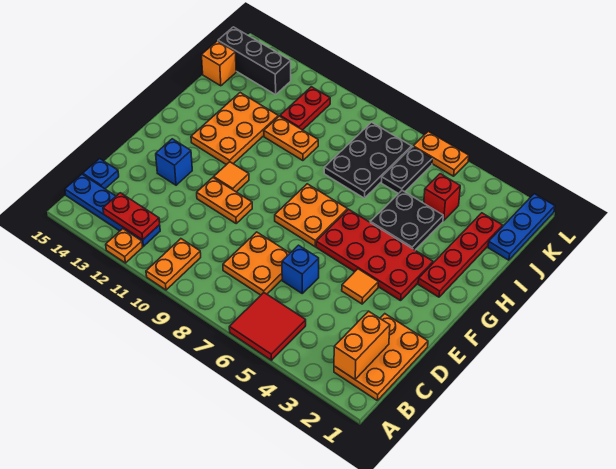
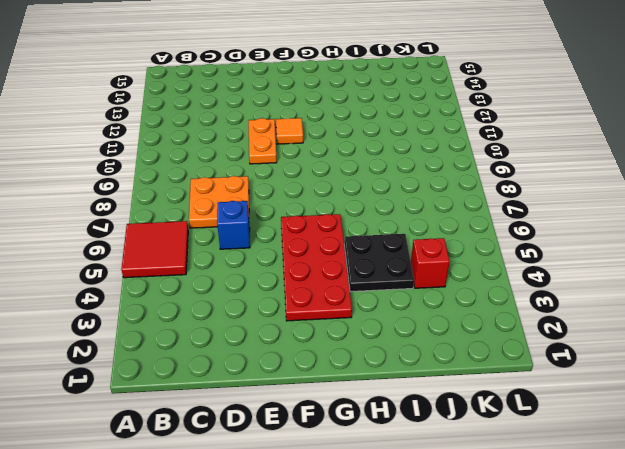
none -> orange 1x2 plate [146,239,201,290]
none -> orange 1x1 plate [106,229,143,263]
none -> orange 2x3 plate [334,314,428,400]

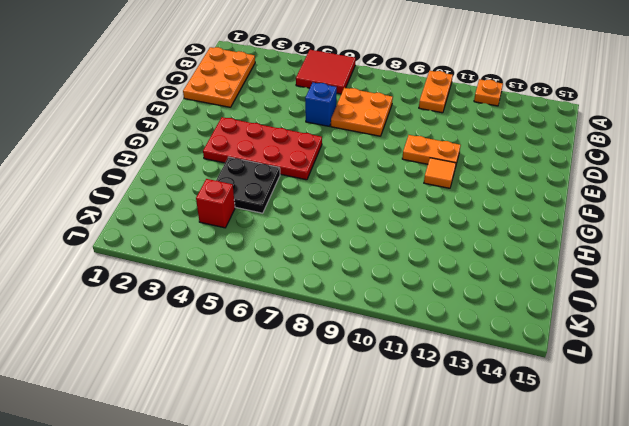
none -> blue 1x4 plate [65,174,160,246]
none -> blue 1x1 plate [83,159,119,189]
none -> orange 1x1 tile [342,269,378,304]

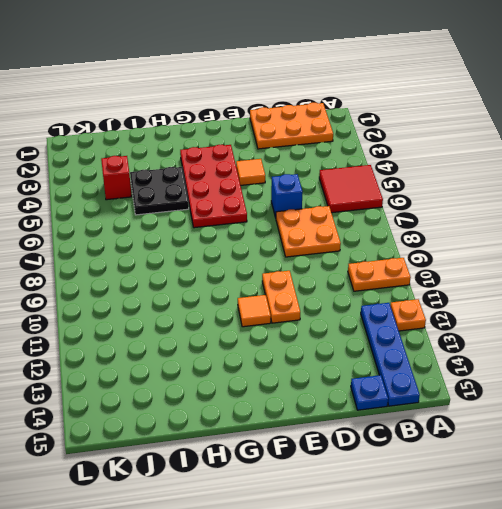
none -> blue 1x1 brick [156,139,192,185]
none -> orange 2x2 plate [275,184,348,247]
none -> red 1x4 plate [418,213,502,297]

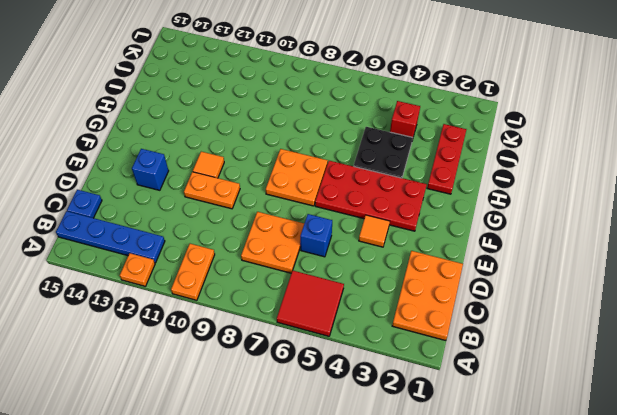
red 1x3 plate [427,124,466,194] -> red 1x4 plate [418,213,502,297]
none -> orange 2x3 plate [191,93,278,165]
none -> black 2x3 plate [324,122,412,198]
none -> orange 1x2 plate [264,116,318,161]

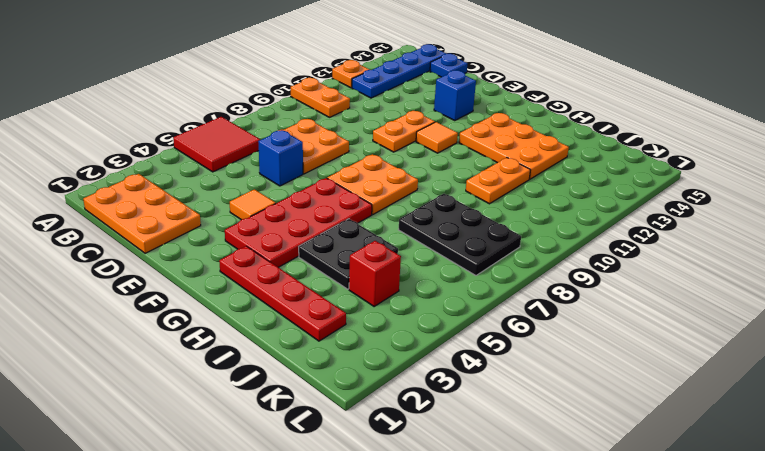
none -> blue 1x3 plate [488,194,555,260]
none -> black 1x2 plate [382,147,432,194]
none -> red 1x2 plate [280,87,330,130]

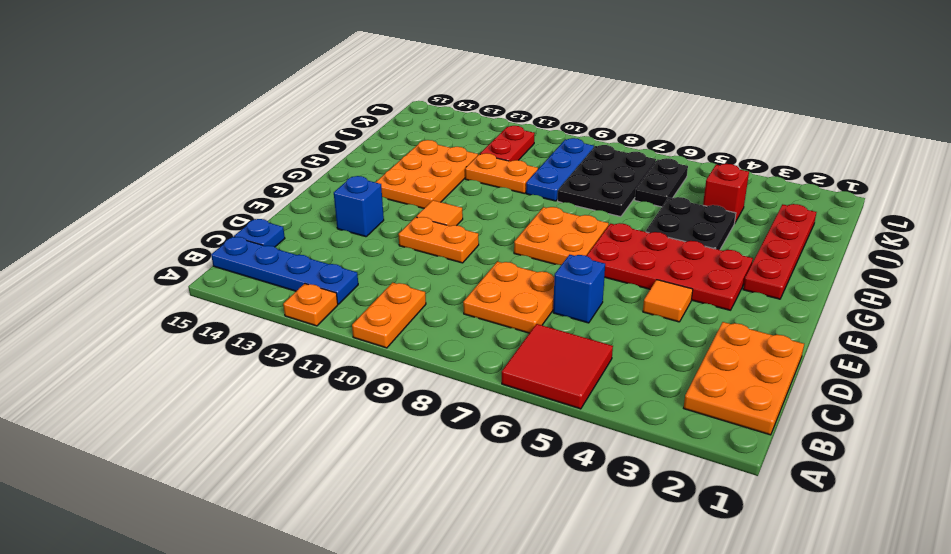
blue 1x3 plate [526,138,594,201] -> blue 1x3 plate moved to [488,194,555,260]
none -> orange 1x1 brick [202,41,236,86]
none -> black 1x3 brick [218,27,291,95]
none -> orange 1x2 plate [413,132,469,176]

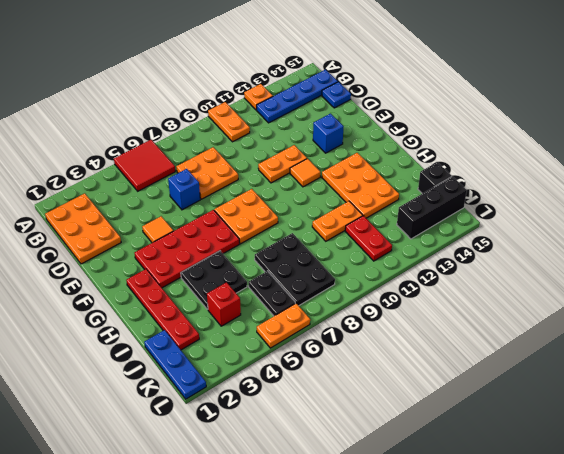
black 1x1 brick [418,162,452,194] -> orange 1x1 brick [202,41,236,86]
none -> orange 1x2 brick [334,311,390,379]
none -> red 1x2 plate [103,193,160,240]

